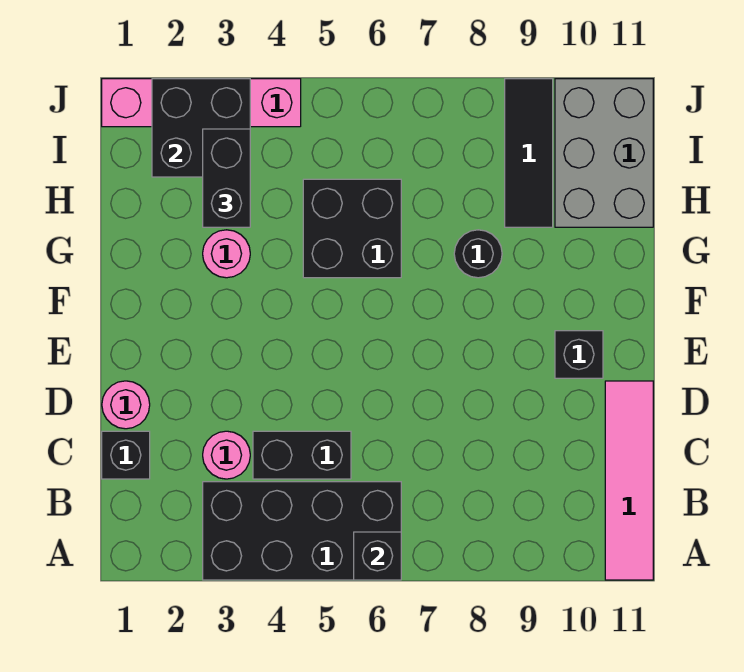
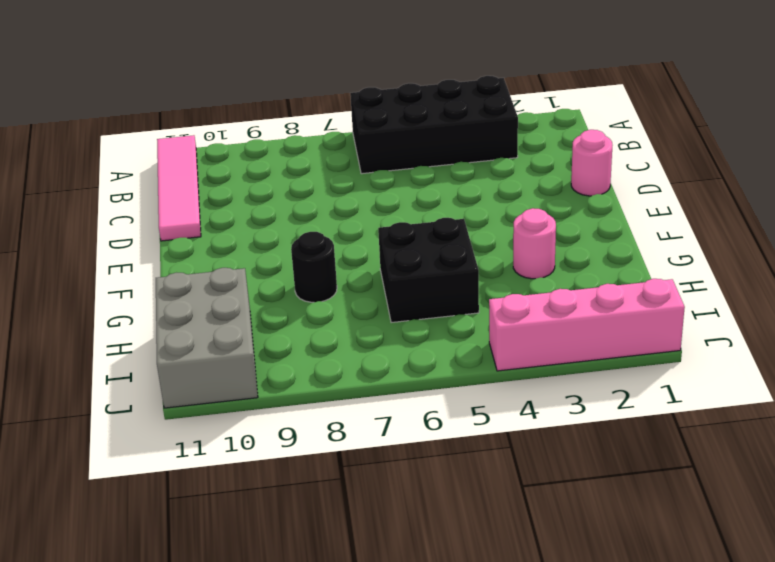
none -> black 1x1 brick [102,431,150,479]
none -> pink 1x1 round brick [203,431,250,479]
none -> black 1x2 brick [253,431,351,479]

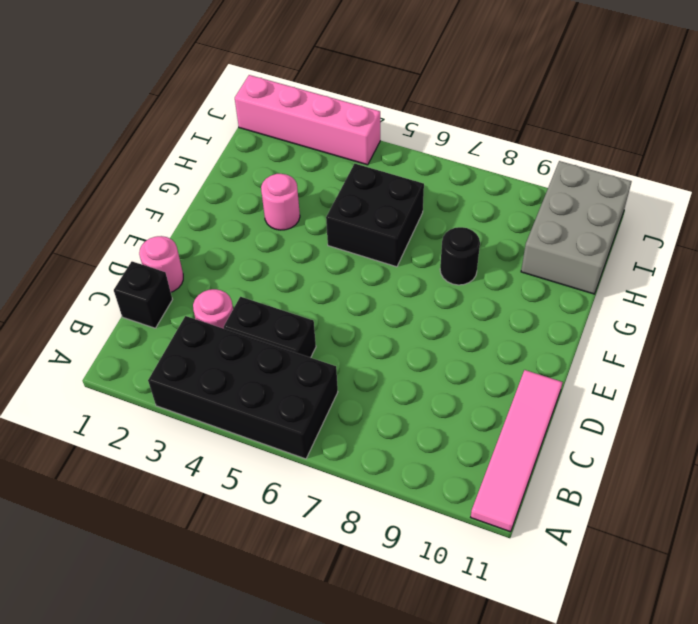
none -> black 1x1 brick [555,331,603,378]
none -> black 1x3 tile [505,79,553,227]
none -> black 1x1 brick [354,532,401,580]

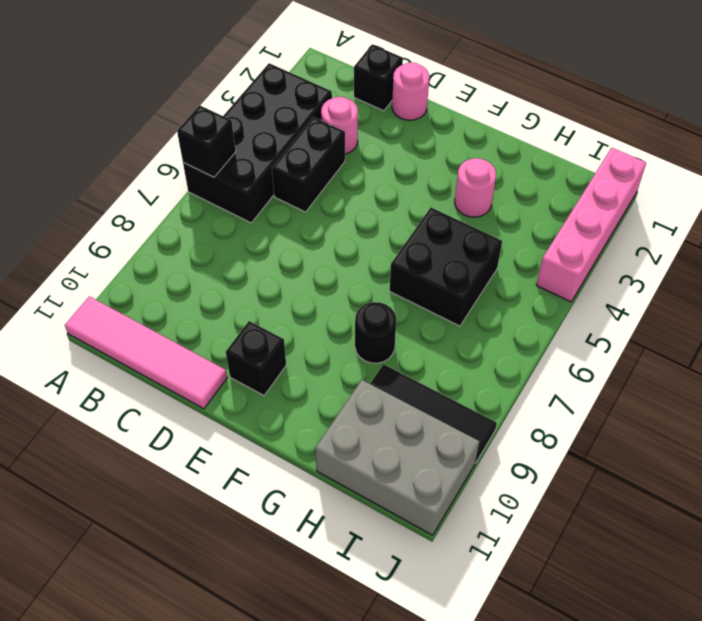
none -> black 2x2 brick [152,79,250,177]
none -> black 1x2 brick [203,129,250,227]

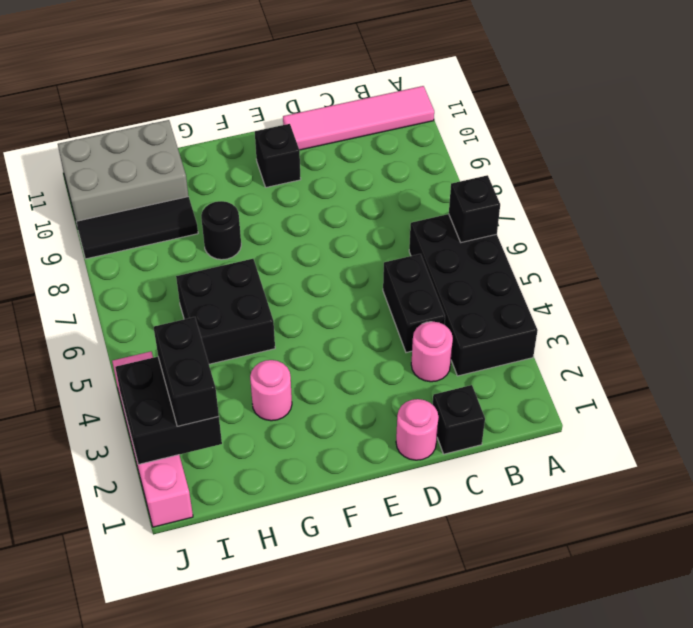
black 1x2 brick [154,317,219,426] -> black 1x2 brick turned to [203,129,250,227]

